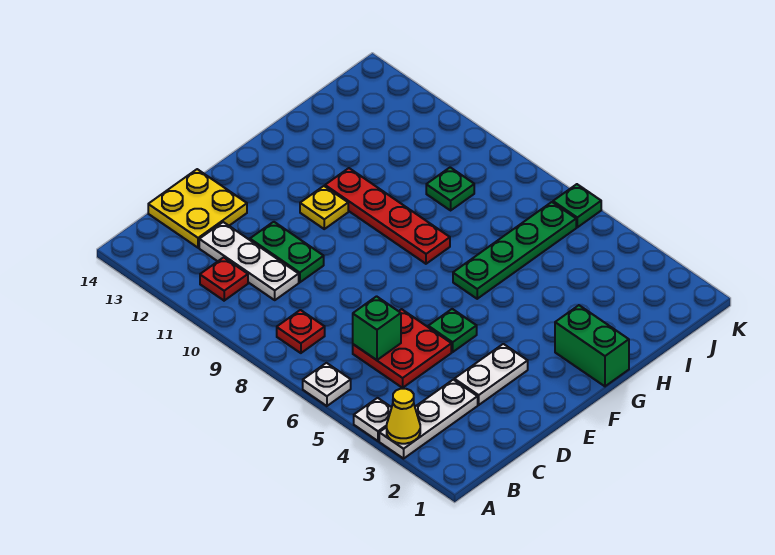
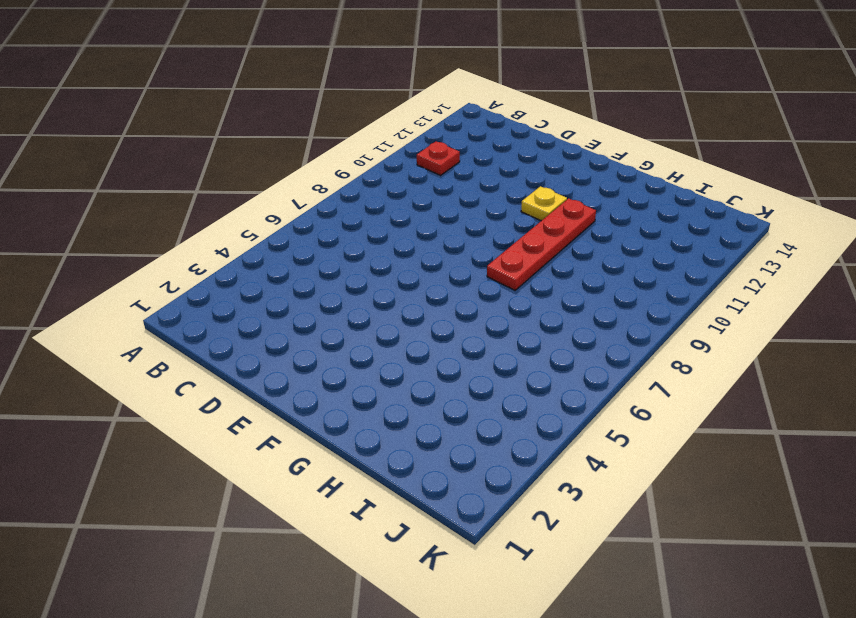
none -> white 1x3 plate [379,380,478,459]
none -> white 1x1 plate [354,398,392,441]
none -> white 1x1 plate [303,363,351,406]

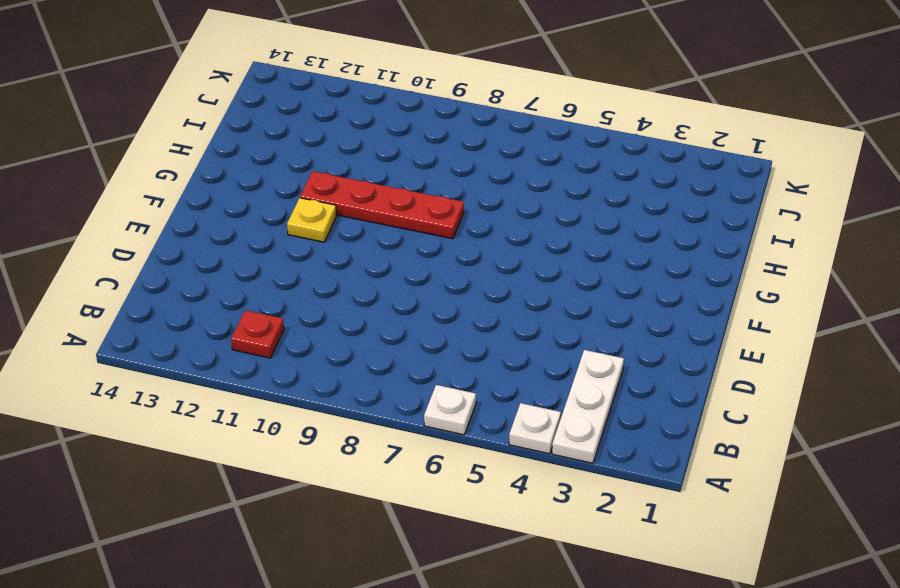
none -> red 1x1 plate [277,310,325,353]
none -> red 2x2 plate [353,309,451,388]
none -> white 1x3 plate [199,222,299,300]

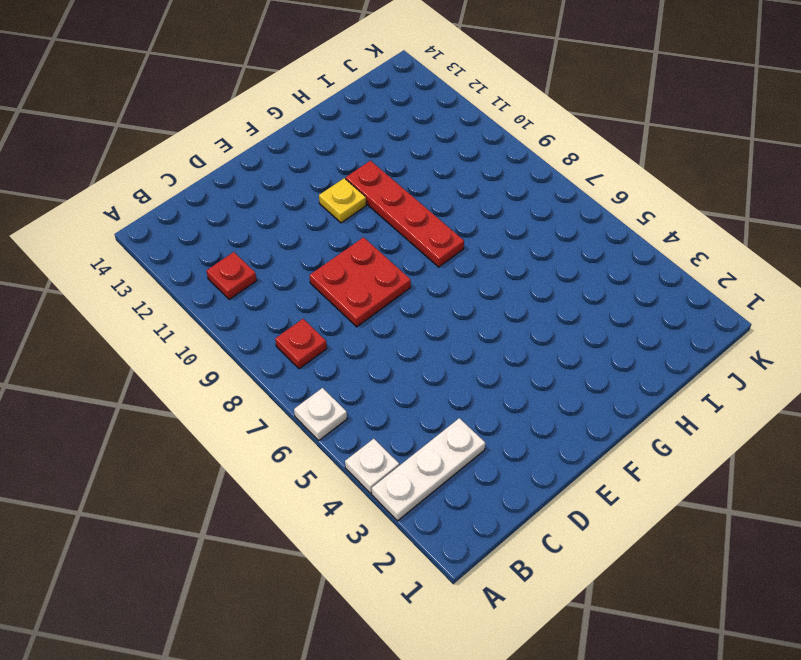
red 2x2 plate [310,237,411,327] -> red 2x2 plate moved to [353,309,451,388]
none -> white 1x3 plate [199,222,299,300]
none -> yellow 2x2 plate [148,169,247,248]
none -> white 1x2 plate [454,344,528,405]

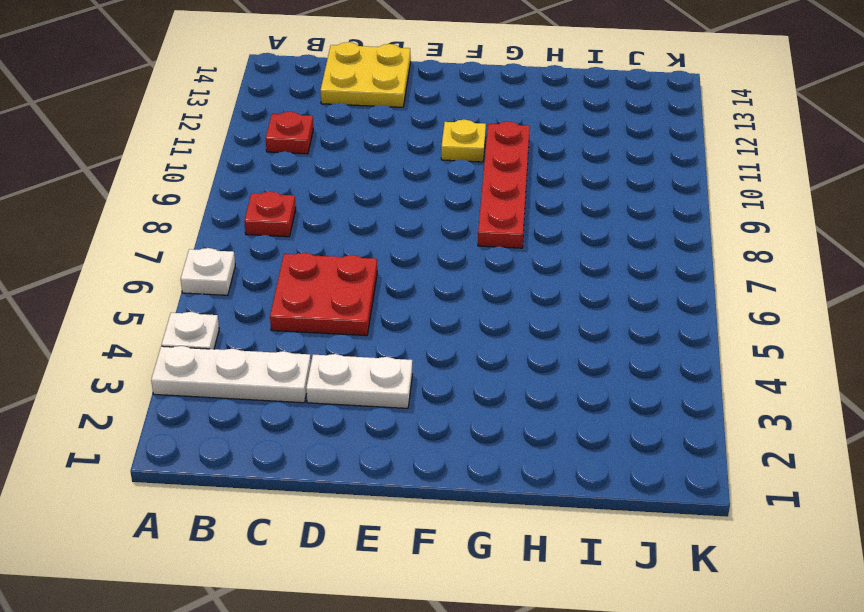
none -> white 1x3 plate [199,222,299,300]
none -> green 1x2 plate [250,222,324,282]
none -> green 1x1 plate [428,309,477,352]

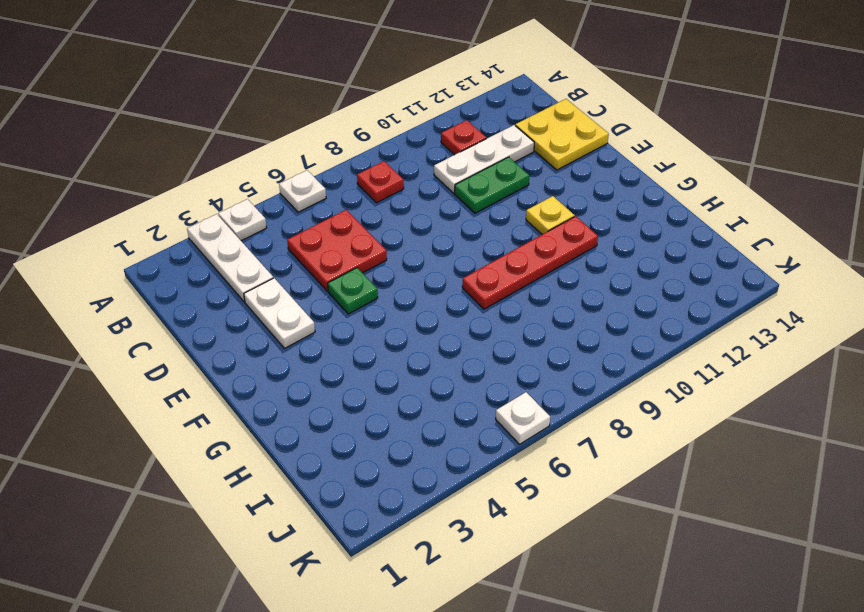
white 1x1 plate [496,392,550,444] -> green 1x1 plate [553,184,601,227]
none -> green 1x2 brick [555,305,629,386]
none -> green 1x4 plate [453,202,576,299]
none -> green 1x1 plate [426,167,474,210]

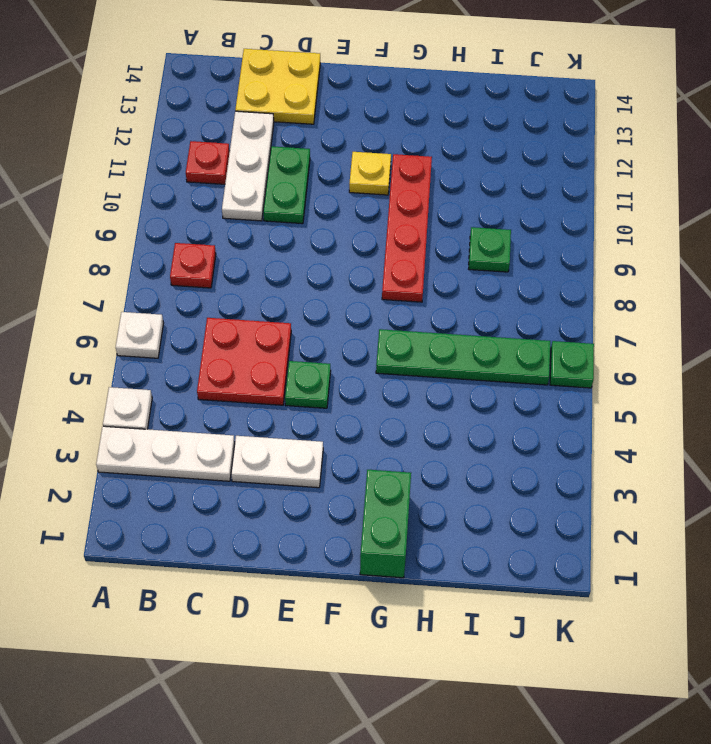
none -> yellow 1x1 cone [387,389,420,444]
none -> green 1x1 brick [353,296,401,360]

